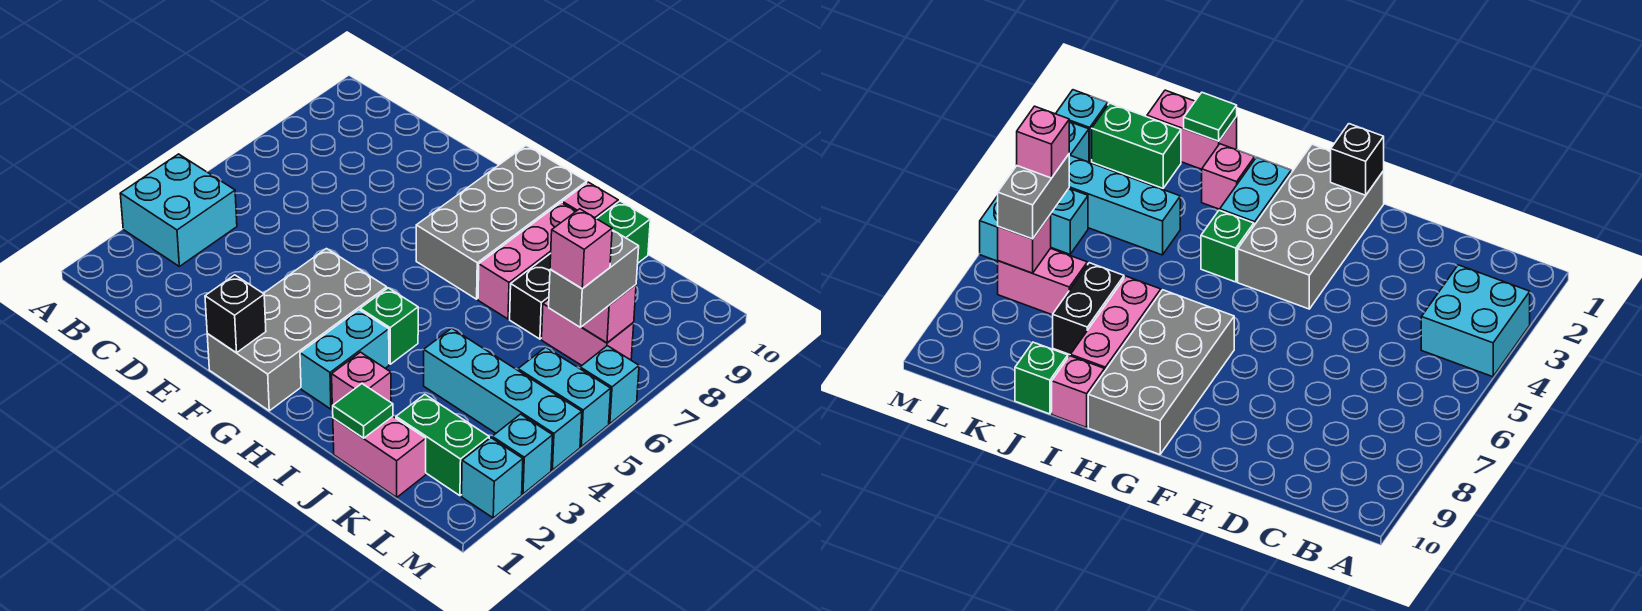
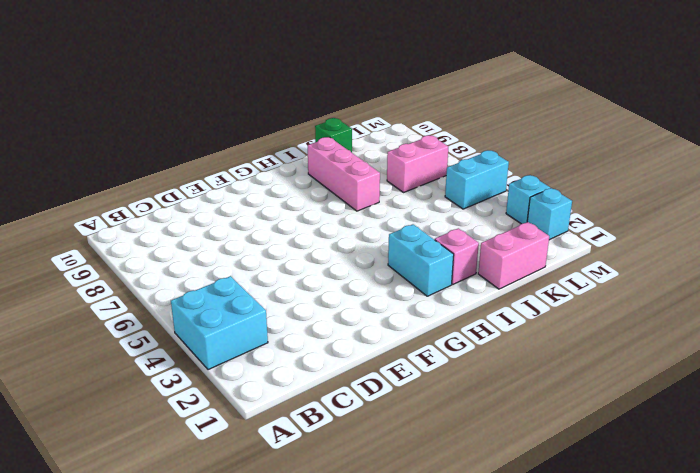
none -> grey 2x4 brick [207,249,387,411]
none -> grey 2x4 brick [416,146,587,299]
none -> green 1x1 brick [360,288,418,364]

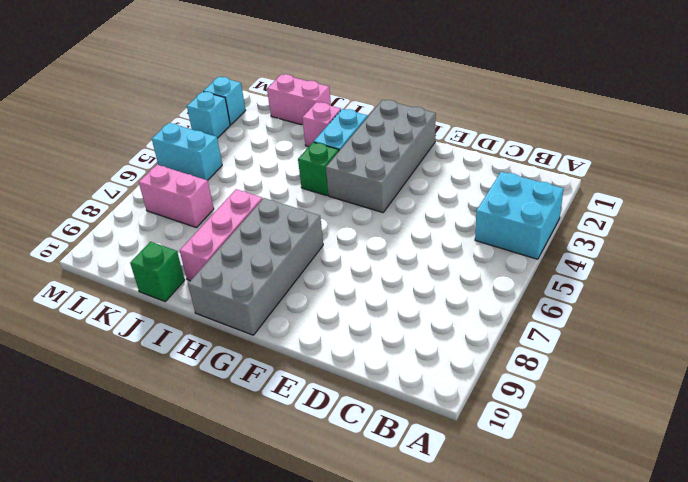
none -> pink 1x1 brick [562,182,618,219]
none -> cyan 1x4 brick [424,328,582,470]
none -> black 1x2 brick [510,253,551,339]

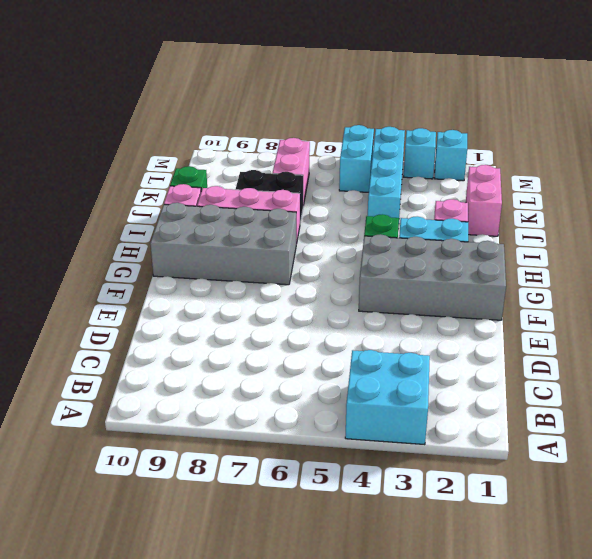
none -> green 1x2 brick [396,394,489,496]
none -> cyan 1x1 brick [580,346,639,424]
none -> black 1x1 brick [205,275,266,353]

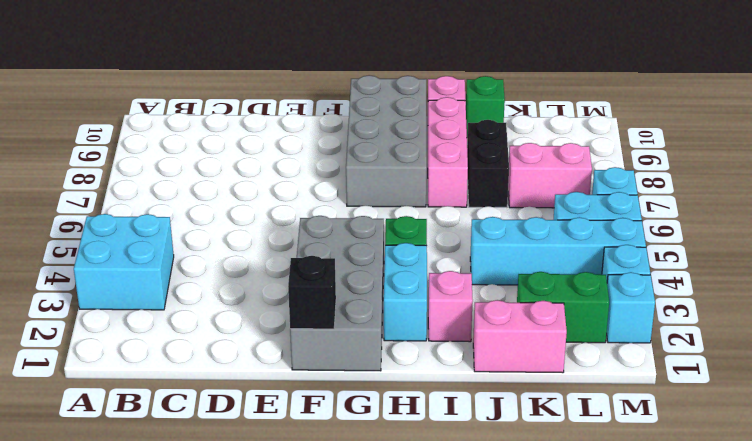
none -> green 1x1 tile [333,384,393,438]
none -> pink 1x1 brick [582,285,636,343]
none -> grey 1x2 brick [549,230,639,327]

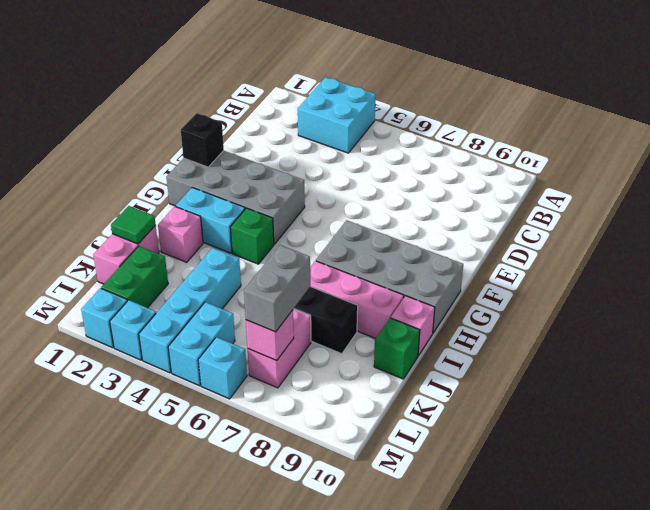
grey 1x2 brick [244,245,310,332] -> grey 1x2 brick turned to [549,230,639,327]
none -> pink 1x1 brick [550,209,612,289]

